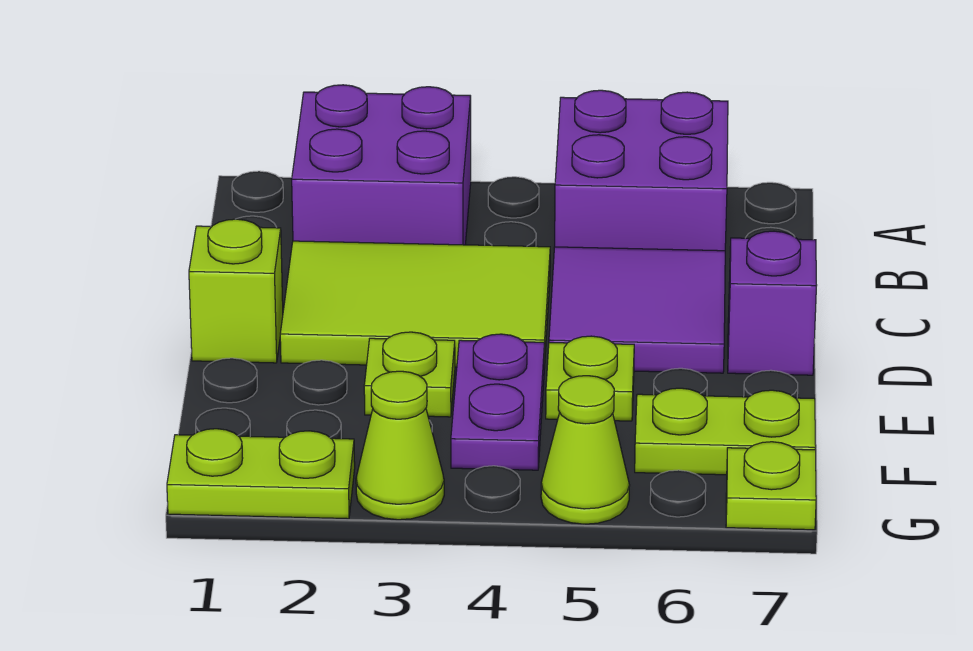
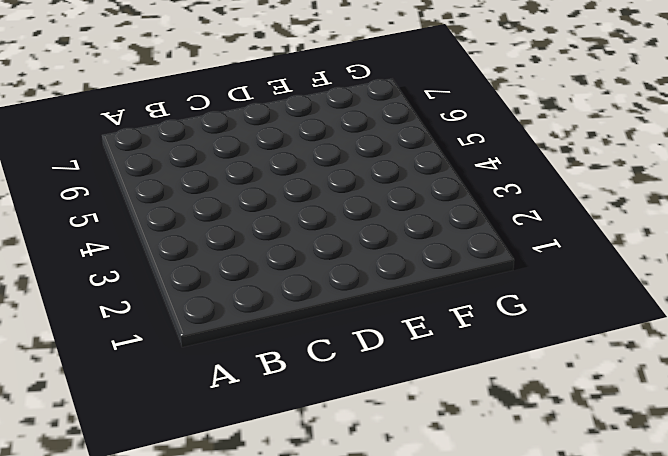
none -> purple 2x2 brick [292,85,471,245]
none -> purple 2x2 brick [555,90,728,251]
none -> lime 2x3 tile [280,241,550,368]

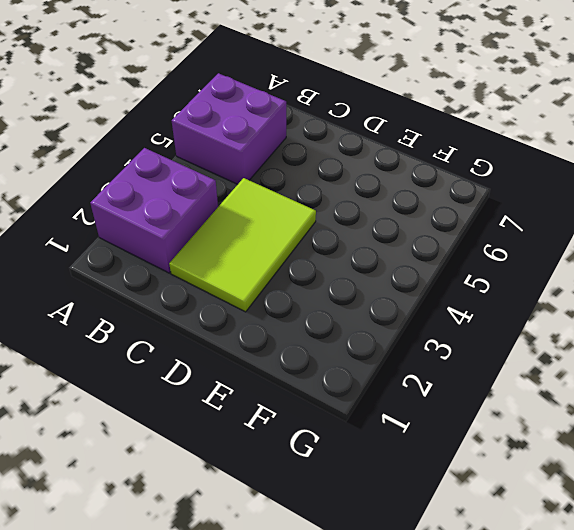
none -> purple 2x2 tile [549,247,725,373]
none -> lime 1x1 brick [189,219,283,363]
none -> purple 1x1 brick [728,231,817,375]

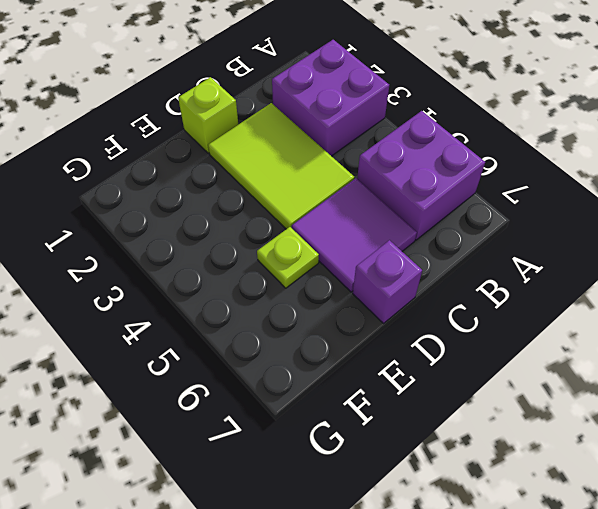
none -> lime 1x1 plate [364,332,455,417]
none -> purple 1x2 plate [451,334,545,470]
none -> lime 1x2 plate [635,388,816,475]

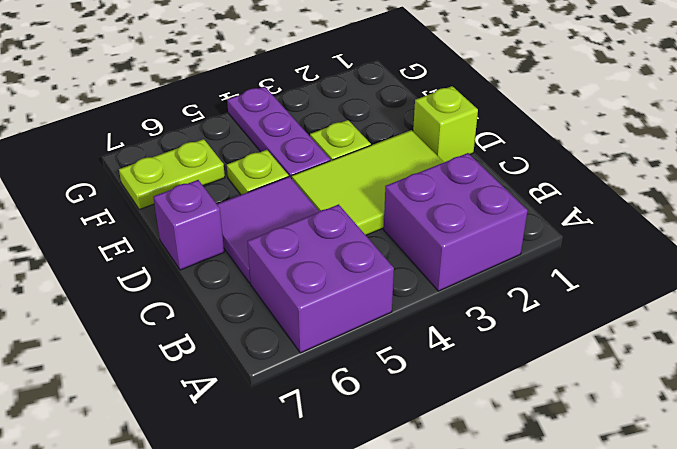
purple 1x3 plate [227,86,330,179] -> purple 1x2 plate [451,334,545,470]
none -> lime 1x2 plate [167,429,355,519]
none -> lime 1x1 cone [356,371,444,520]
none -> lime 1x1 cone [541,376,630,524]

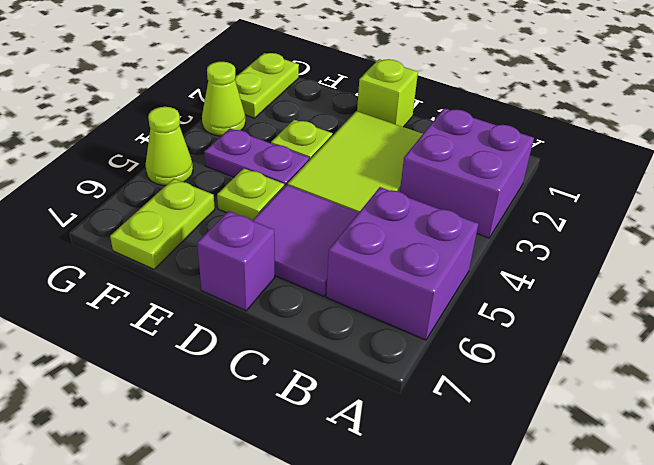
none -> lime 1x1 plate [726,442,816,530]

